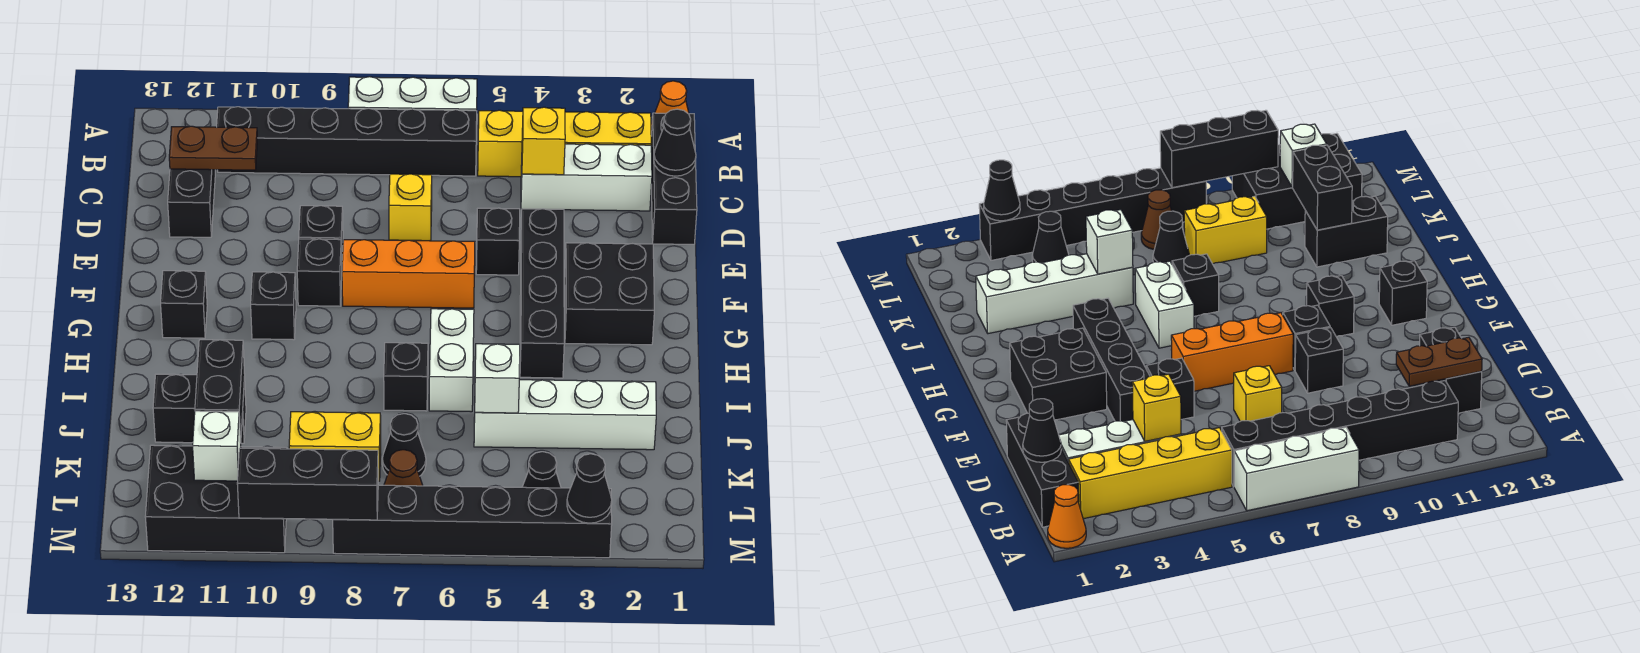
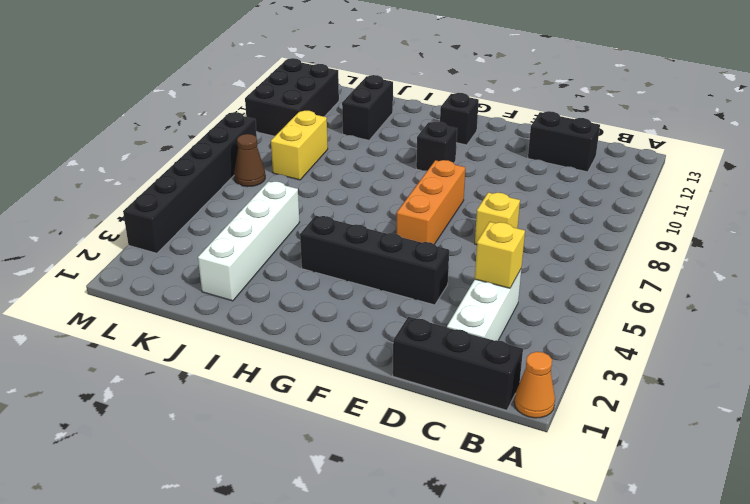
none -> white 1x3 brick [348,77,477,111]
none -> yellow 1x4 brick [478,110,651,177]
none -> black 1x6 brick [217,107,477,176]
none -> black 1x1 brick [476,208,520,275]

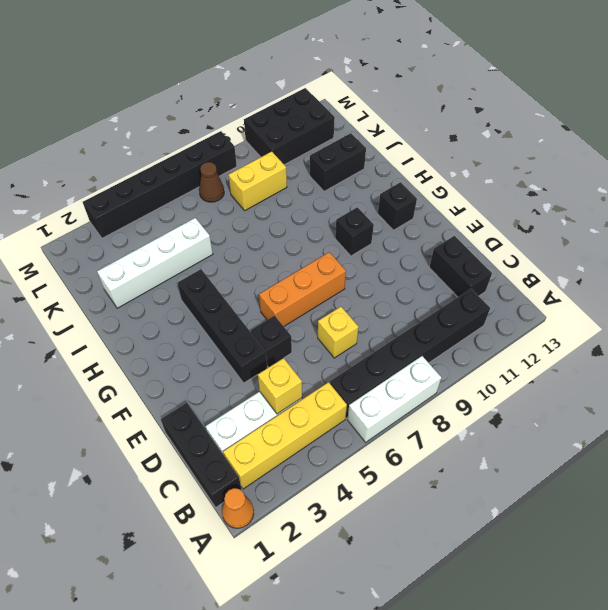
none -> black 1x1 brick [299,206,343,260]
none -> black 2x2 brick [565,243,654,345]
none -> black 1x1 brick [297,239,342,306]
none -> white 1x2 brick [429,309,474,412]

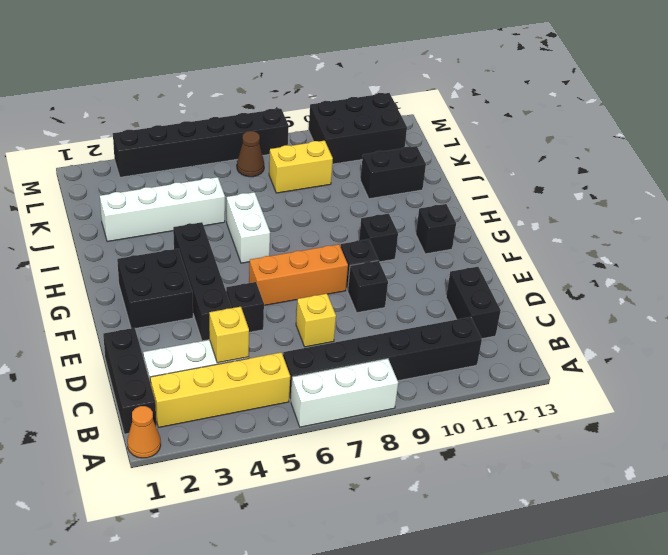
none -> black 1x1 brick [384,343,428,411]
none -> black 1x1 cone [382,414,426,476]
none -> black 1x1 cone [522,452,561,488]
none -> black 1x1 cone [654,109,696,176]

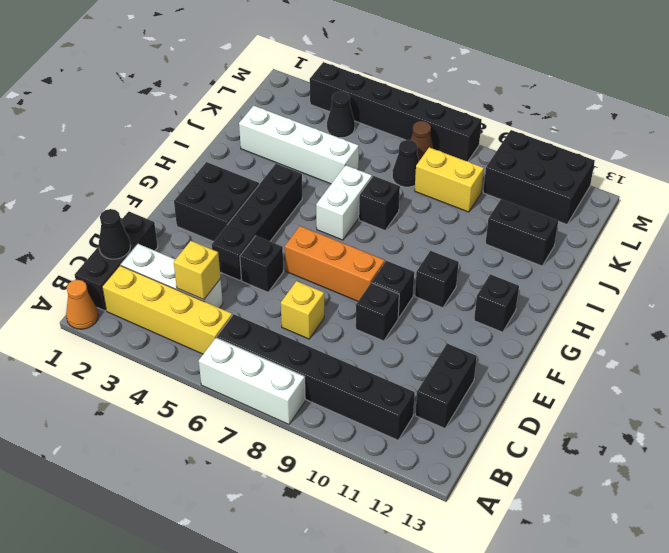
none -> brown 1x2 plate [169,126,257,170]
none -> white 1x1 brick [475,344,520,413]
none -> black 1x2 brick [195,340,245,442]
none -> white 1x1 brick [193,411,241,481]

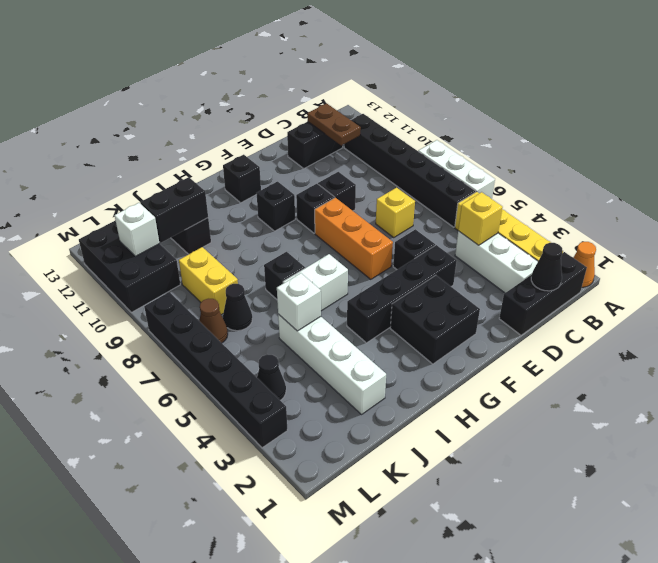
none -> black 1x1 cone [567,454,612,523]
none -> black 1x3 brick [237,448,378,520]

